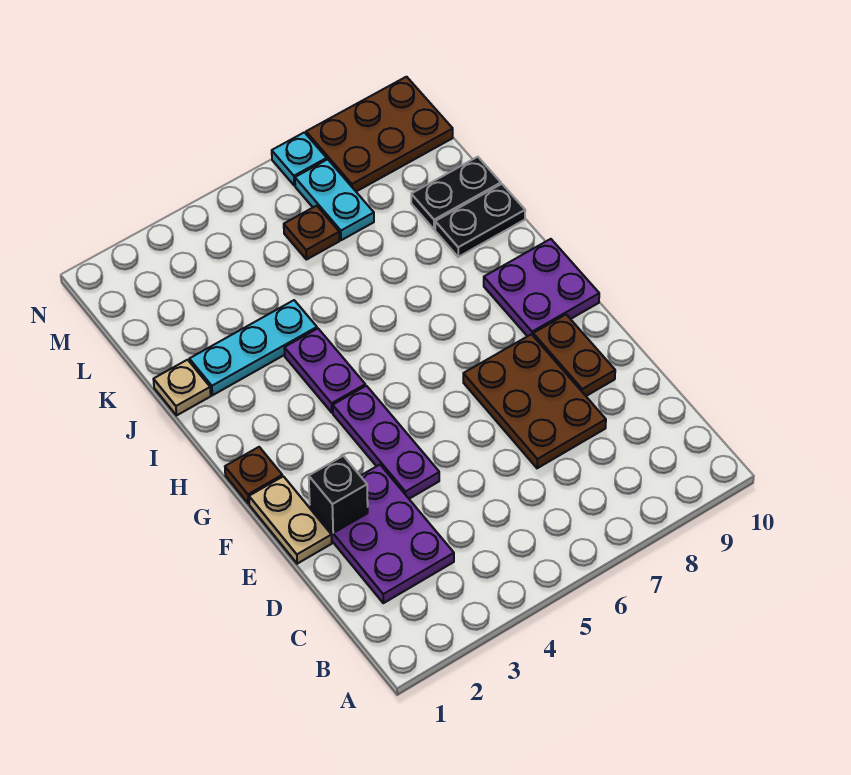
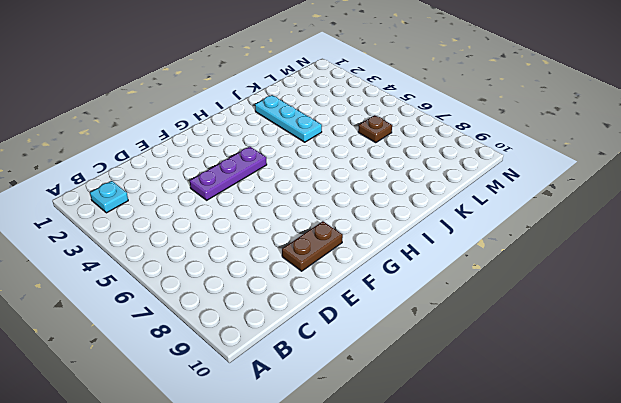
cyan 1x1 plate [90,181,128,213] -> cyan 1x1 plate moved to [272,132,327,186]
none -> purple 2x3 plate [310,465,454,603]
none -> brown 2x3 plate [463,334,606,468]
none -> tan 1x2 plate [249,476,332,564]

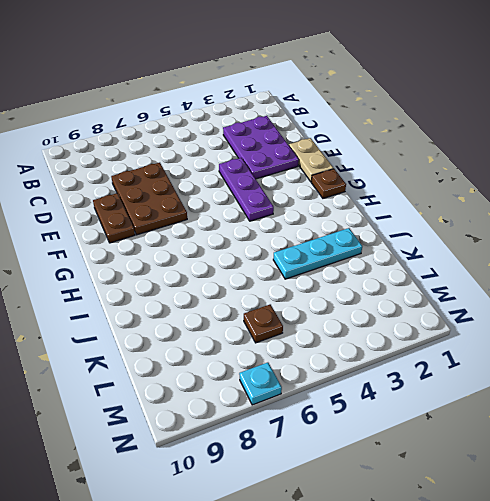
none -> purple 2x2 plate [484,239,599,336]
none -> purple 1x2 plate [284,329,365,413]
none -> tan 1x1 plate [153,360,211,415]

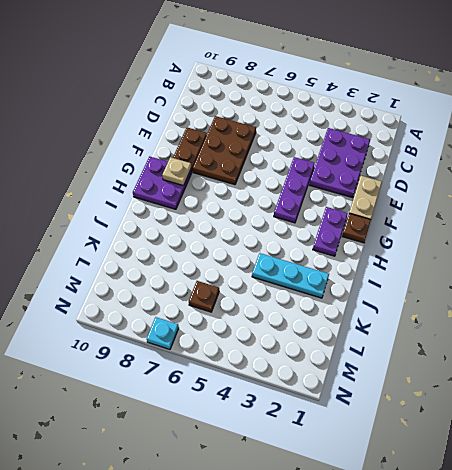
purple 1x2 plate [313,207,348,256] -> purple 1x2 plate moved to [284,329,365,413]
tan 1x1 plate [162,157,191,186] -> tan 1x1 plate moved to [153,360,211,415]
none -> black 1x2 plate [435,184,525,257]
none -> black 1x2 plate [411,157,501,229]
none -> cyan 1x2 plate [295,159,374,240]

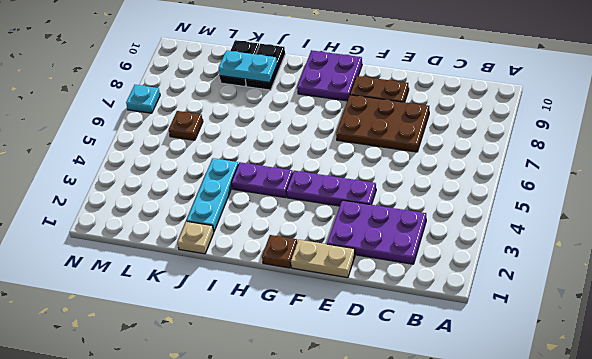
cyan 1x2 plate [218,50,277,82] -> cyan 1x2 plate moved to [295,159,374,240]
none -> brown 2x3 plate [306,77,453,192]
none -> black 1x1 brick [309,456,368,533]

